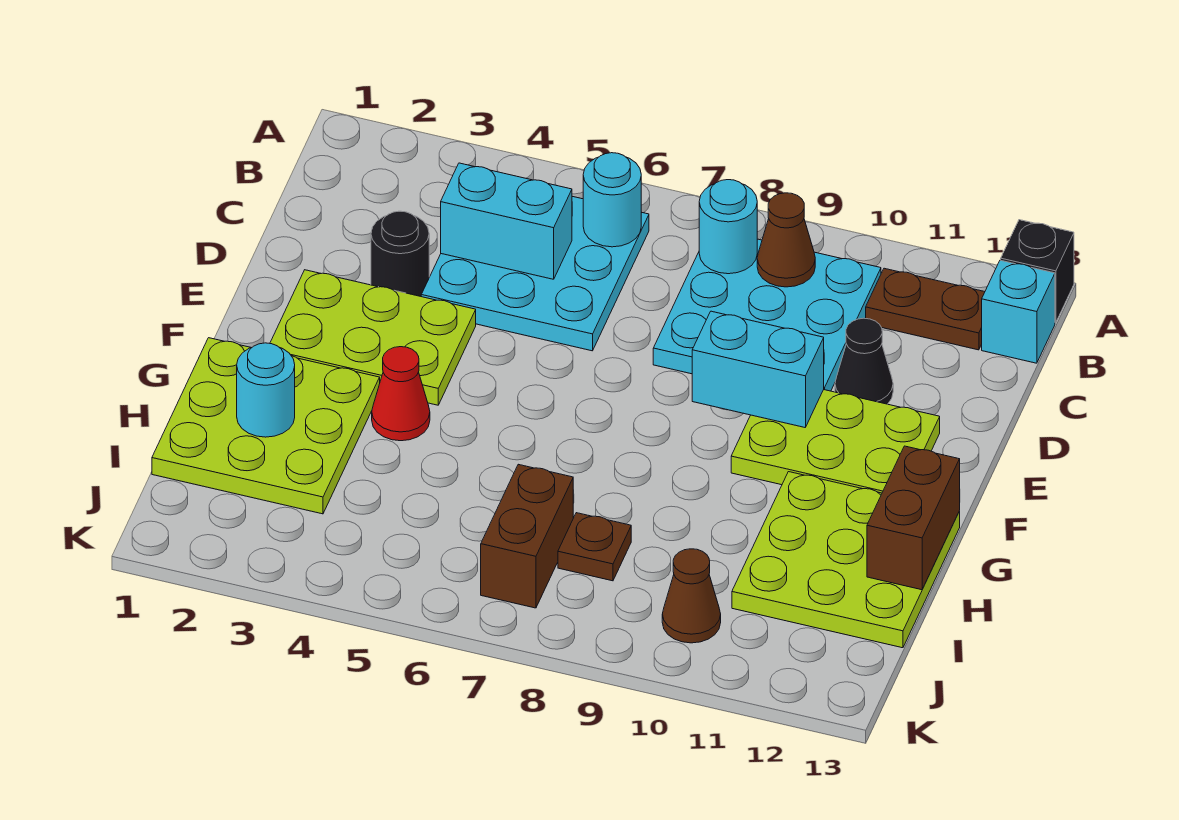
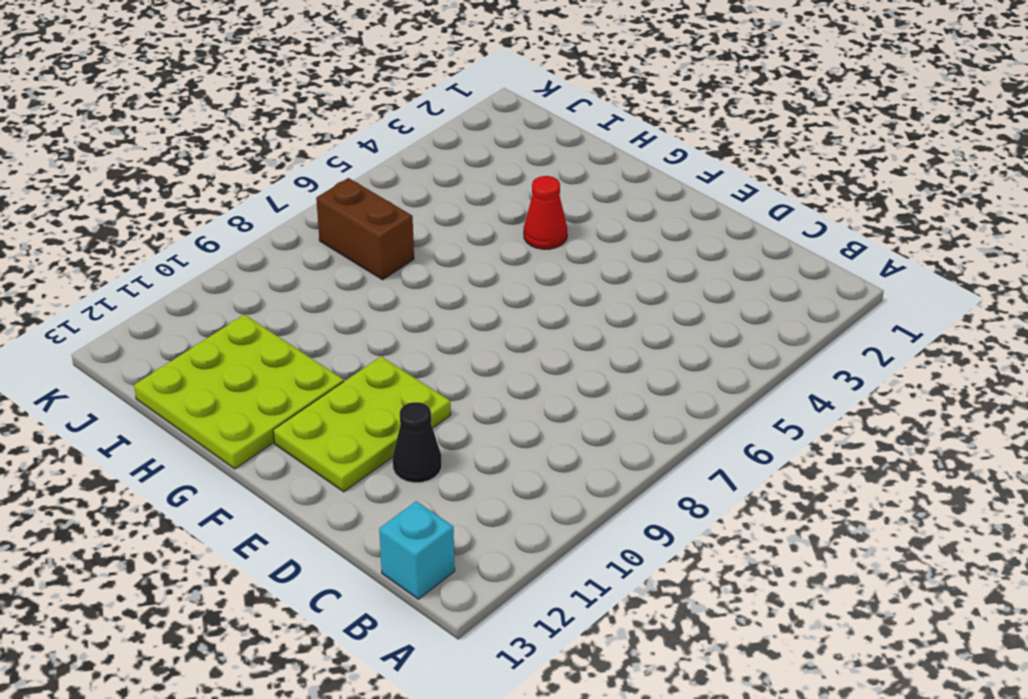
none -> black 1x1 brick [1001,220,1074,323]
none -> cyan 3x3 plate [421,196,649,351]
none -> cyan 3x3 plate [653,239,881,391]

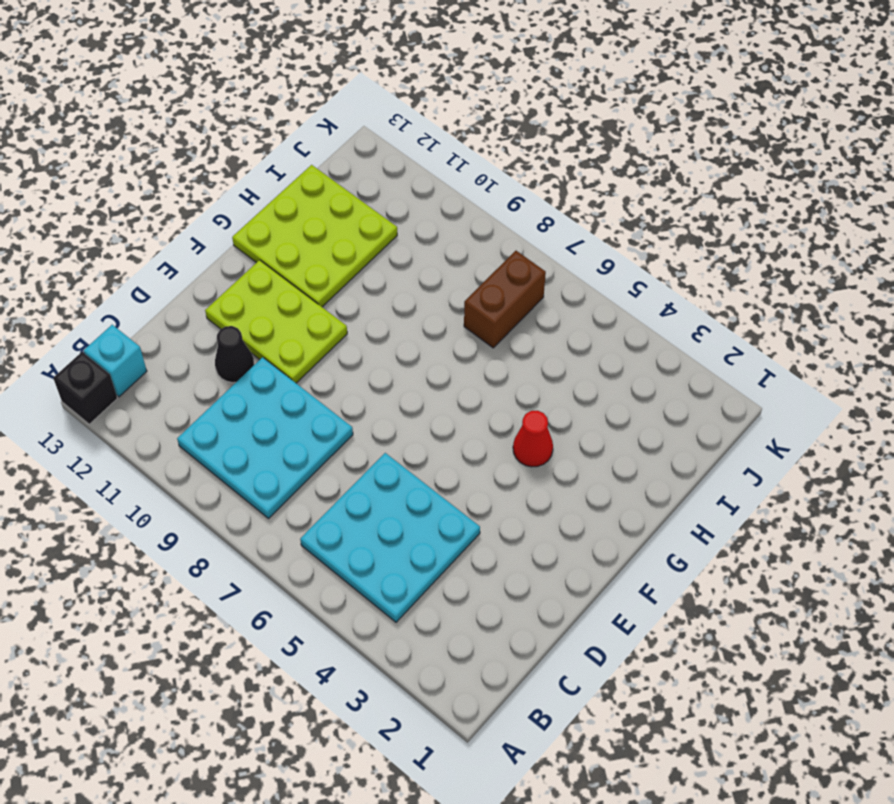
none -> brown 1x2 plate [866,268,985,350]
none -> black 1x1 round brick [371,211,429,296]
none -> lime 2x3 plate [270,270,476,405]

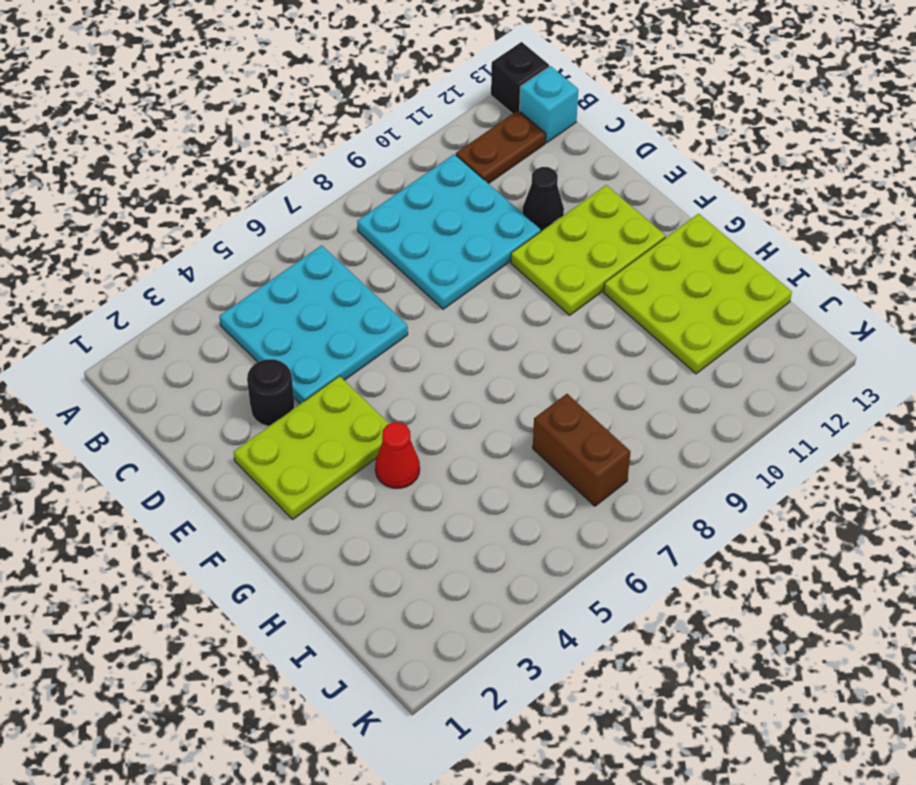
none -> lime 3x3 plate [152,338,380,514]
none -> brown 1x1 plate [558,513,631,581]
none -> brown 1x1 cone [662,549,721,643]

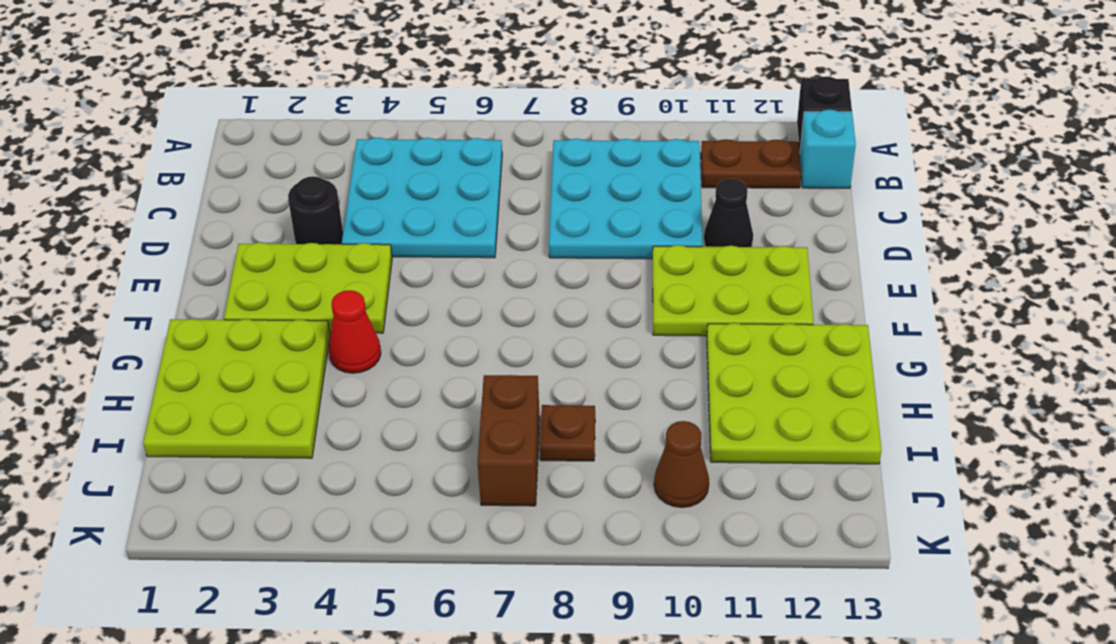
none -> cyan 1x1 round brick [583,153,641,247]
none -> cyan 1x1 round brick [699,180,757,274]
none -> brown 1x1 cone [757,193,815,287]

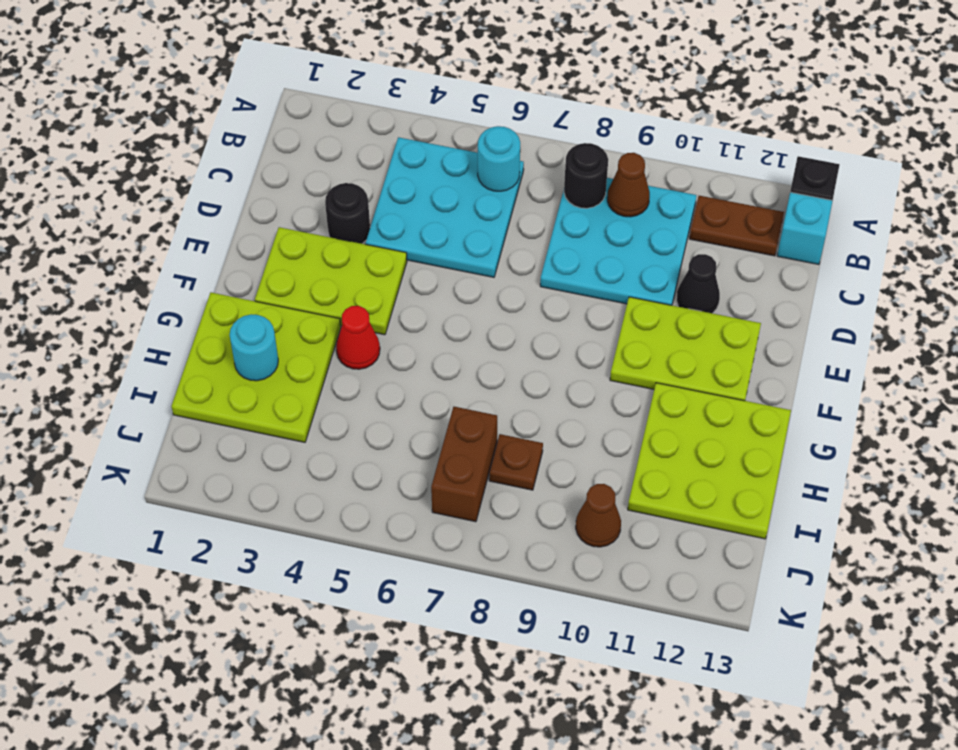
black 1x1 round brick [564,143,608,208] -> cyan 1x1 round brick [699,180,757,274]
none -> cyan 1x2 brick [441,163,572,279]
none -> cyan 1x2 brick [692,311,824,427]
none -> brown 1x2 brick [867,446,960,590]

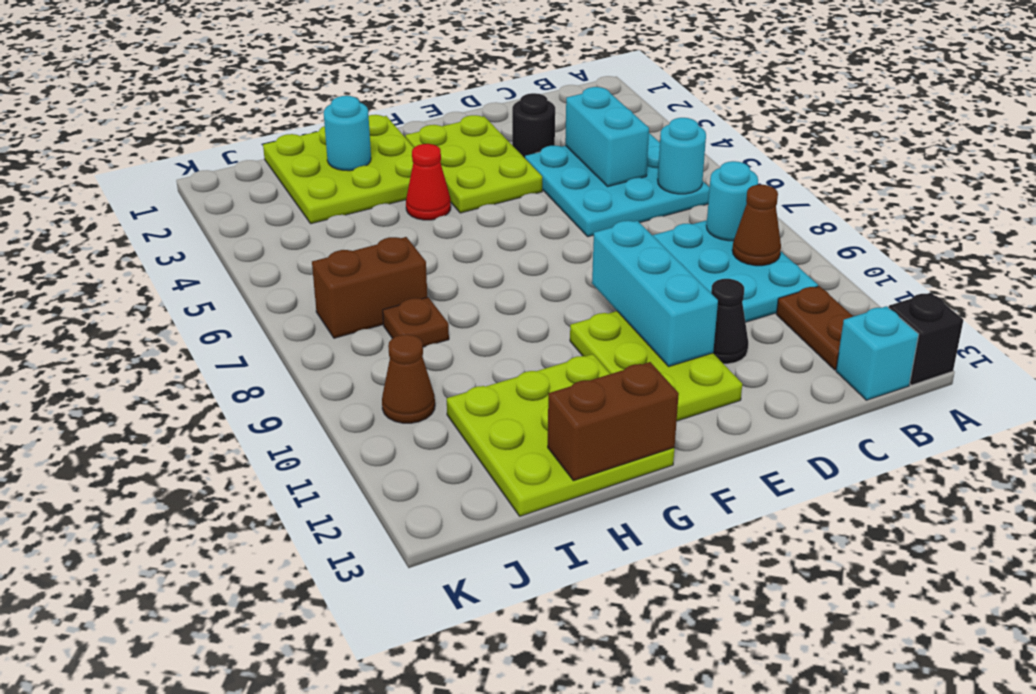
cyan 1x3 brick [592,221,718,366] -> cyan 1x2 brick [692,311,824,427]

